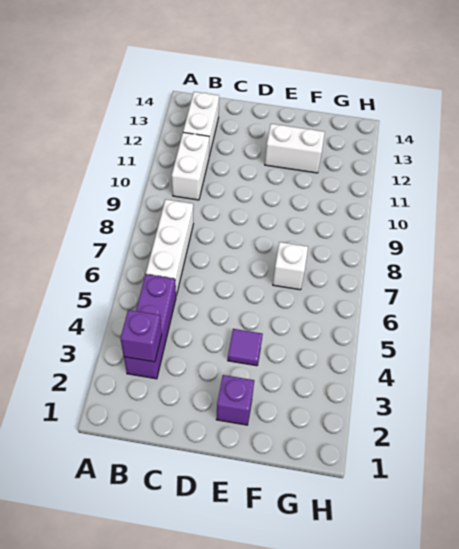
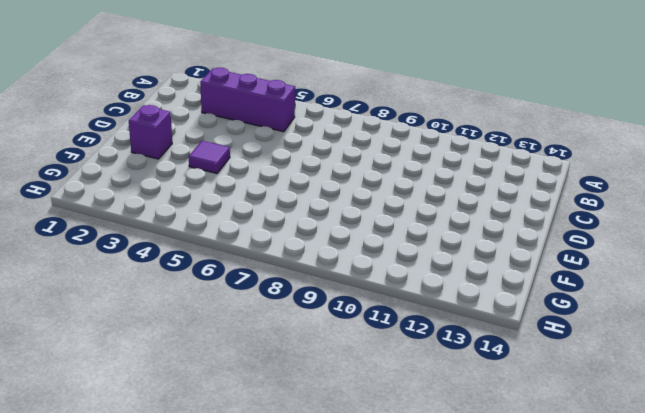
none -> white 1x3 brick [146,199,193,296]
none -> white 1x2 brick [172,132,209,200]

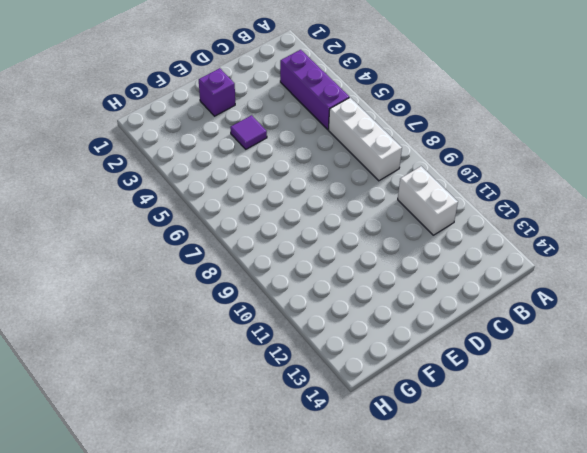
none -> white 1x2 brick [183,92,219,156]
none -> white 1x2 brick [265,124,325,173]

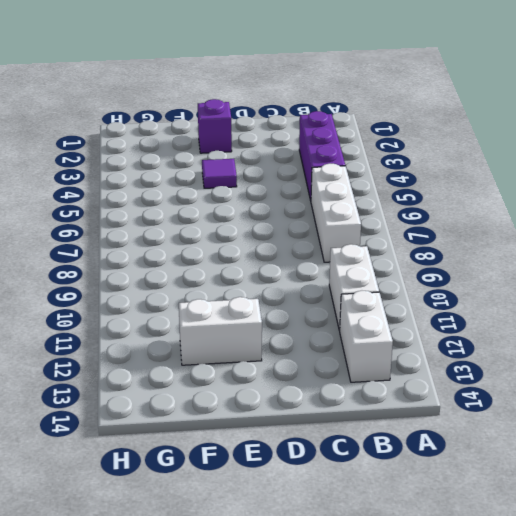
none -> white 1x1 brick [273,242,308,290]
none -> purple 1x1 brick [120,310,162,362]

